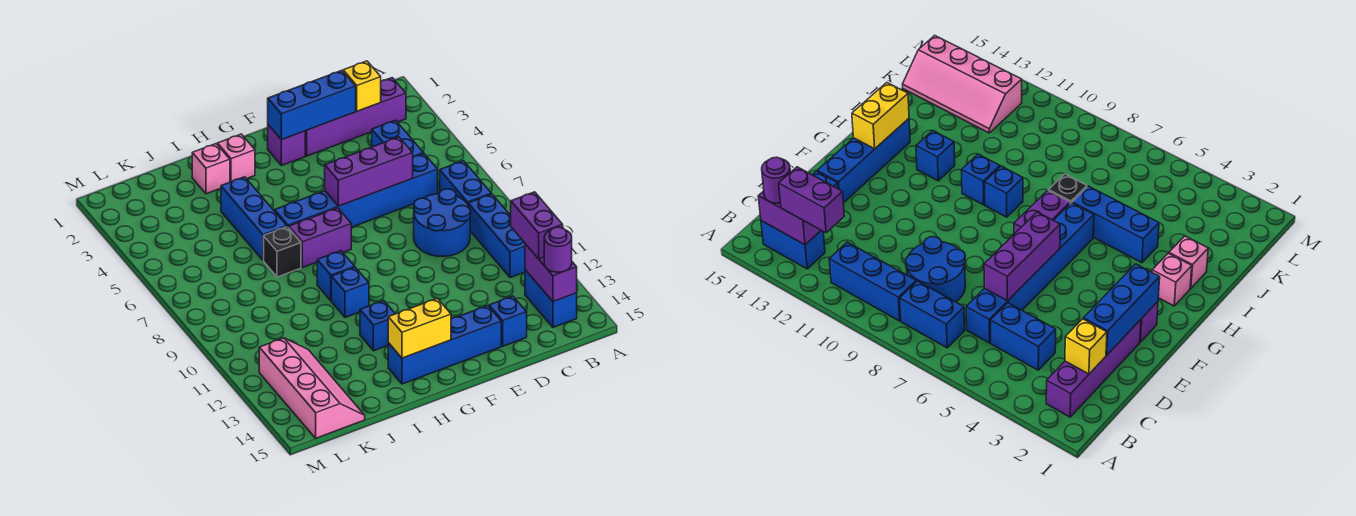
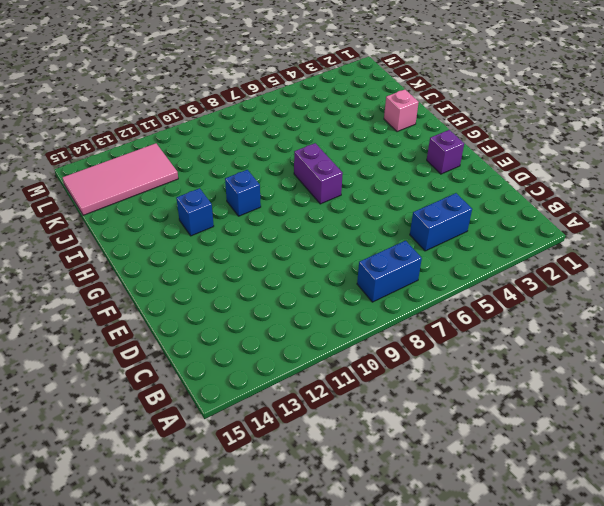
pink 2x4 tile [62,143,178,215] -> pink 2x4 slope [259,338,365,438]
none -> purple 1x4 brick [305,78,406,156]
none -> blue 1x3 brick [468,194,525,278]
none -> blue 1x2 brick [525,270,577,327]

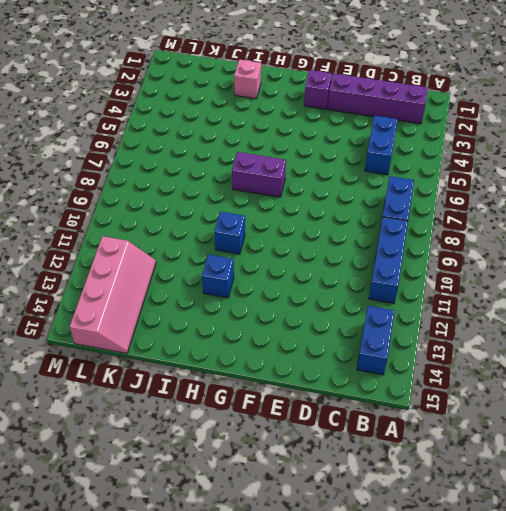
none -> blue 1x6 brick [274,154,438,228]
none -> blue 2x2 round brick [414,189,470,257]
none -> blue 1x1 brick [489,296,527,346]

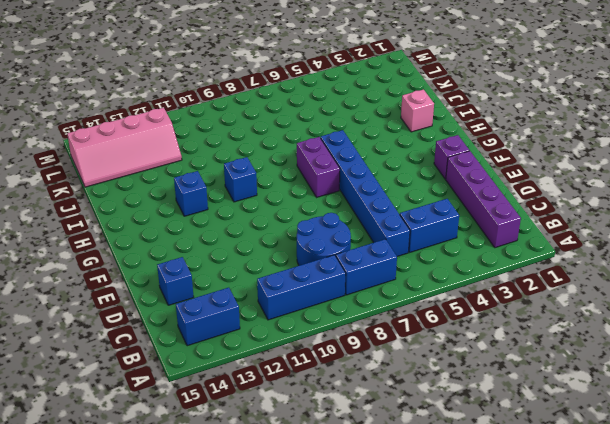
none -> blue 1x4 brick [388,306,501,384]
none -> pink 1x1 brick [217,134,255,182]
none -> blue 1x1 brick [317,251,355,301]

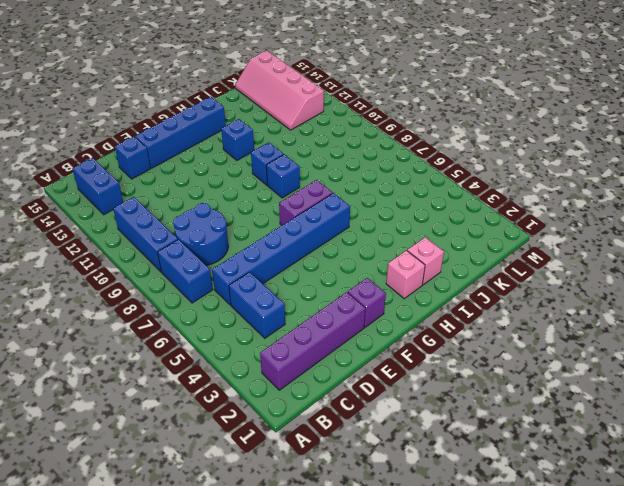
none -> blue 1x3 brick [221,177,287,260]
none -> black 1x1 brick [264,227,301,277]
none -> purple 1x2 brick [525,244,577,302]

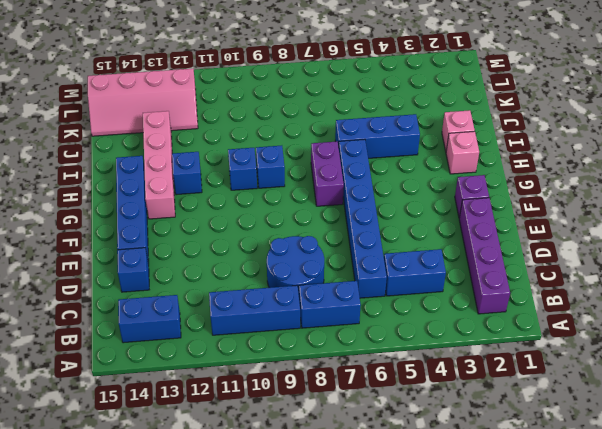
pink 1x4 brick [143,111,175,219] -> none
none -> black 1x1 brick [264,227,301,277]
none -> purple 1x2 brick [525,244,577,302]
none -> yellow 1x1 brick [343,61,381,111]

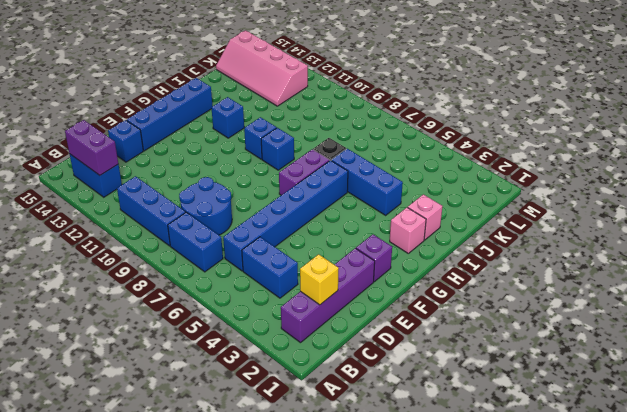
none -> blue 1x3 brick [268,70,356,140]
none -> purple 1x3 brick [325,137,413,206]
none -> yellow 1x2 brick [388,298,451,358]

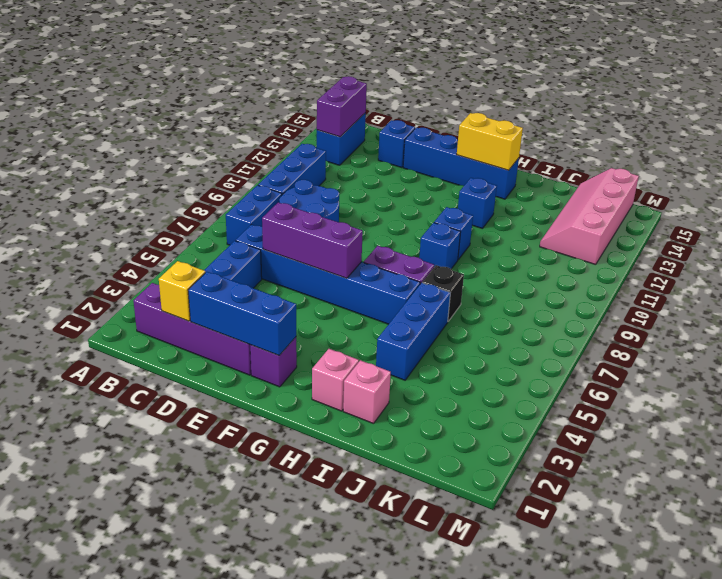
none -> purple 1x2 brick [511,192,563,259]
none -> purple 1x1 round brick [544,227,572,272]

